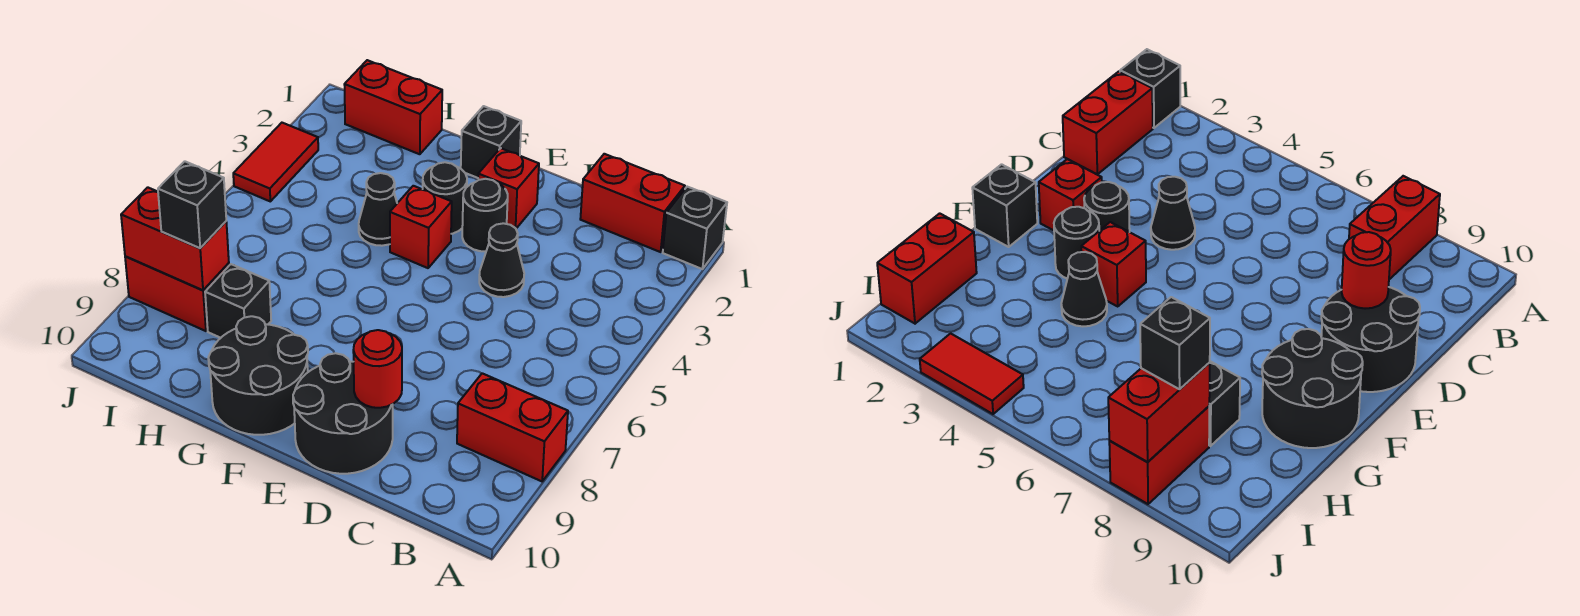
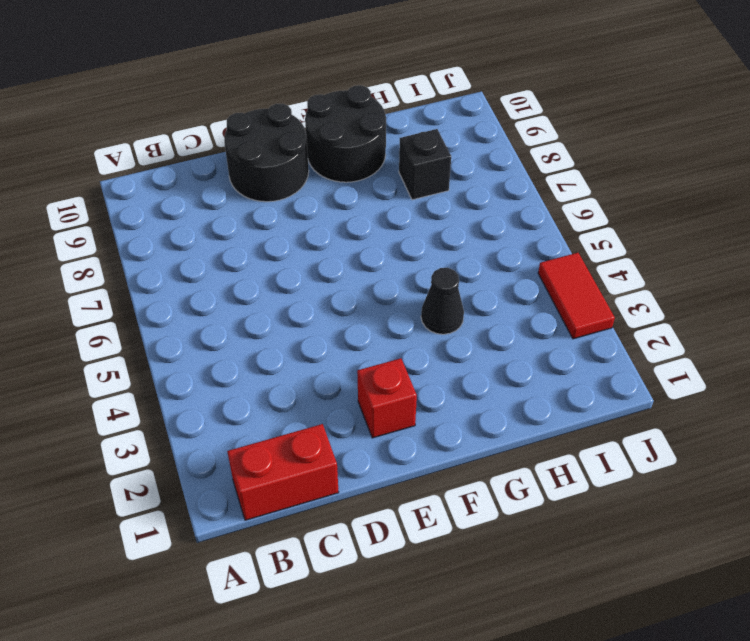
none -> black 1x1 brick [663,187,727,269]
none -> red 1x2 brick [457,373,568,481]
none -> black 1x1 cone [479,223,524,297]

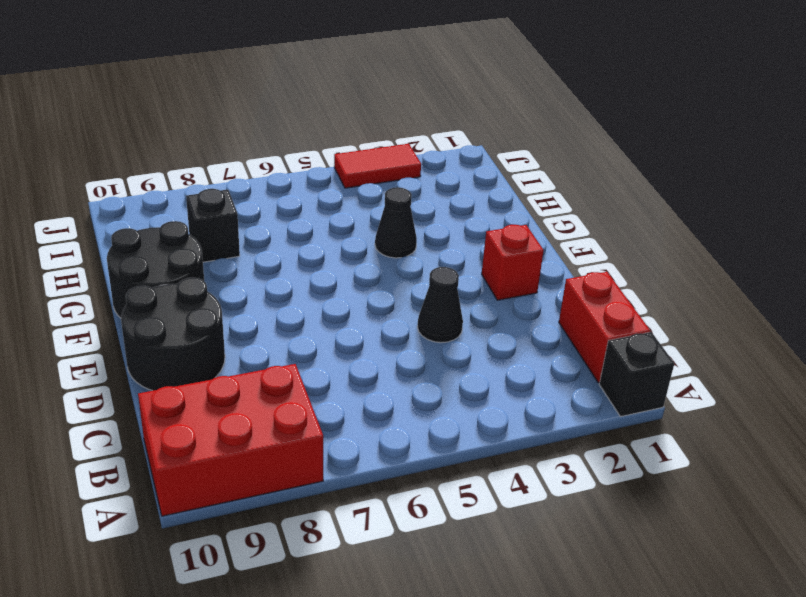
red 2x3 brick [138,364,323,516] -> red 1x2 brick [457,373,568,481]
none -> black 1x1 round brick [462,179,508,251]
none -> black 1x1 brick [461,106,521,178]
none -> black 1x1 round brick [423,162,467,234]

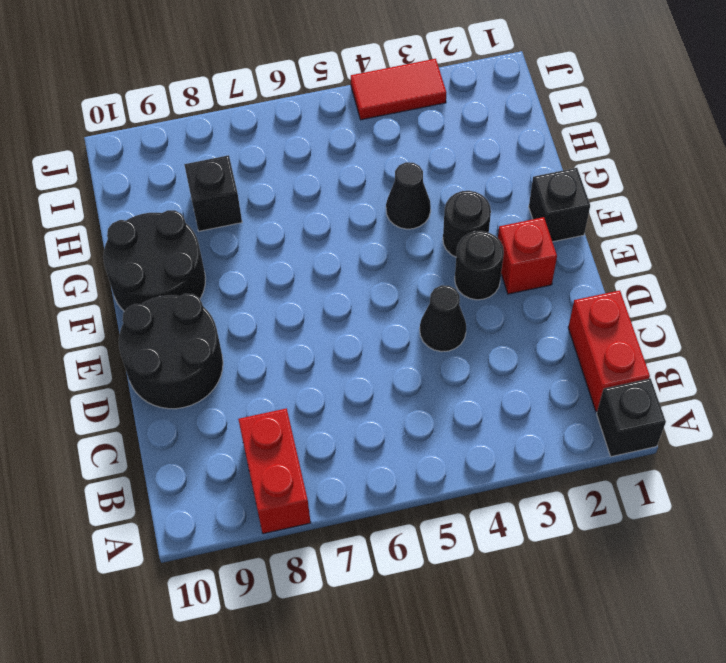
none -> red 1x1 brick [390,186,452,268]
none -> red 1x2 brick [344,60,442,154]
none -> red 1x2 brick [125,256,229,331]

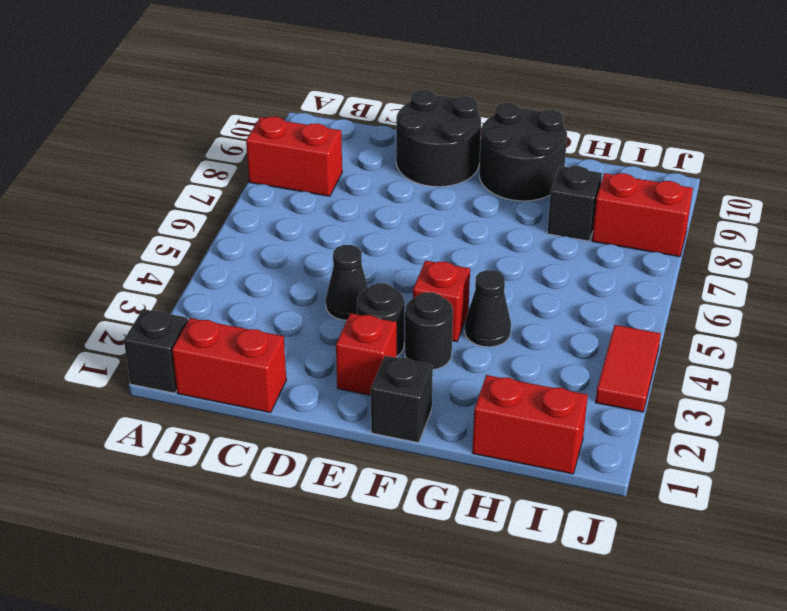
none -> red 1x1 round brick [353,330,402,408]
none -> red 1x2 brick [121,187,229,290]
none -> black 1x1 brick [158,161,226,248]

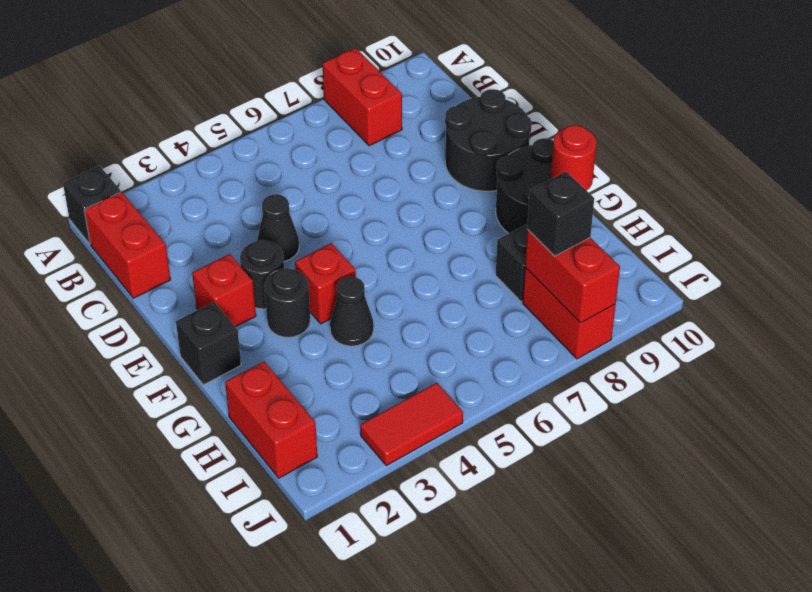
red 1x1 round brick [551,125,596,191] -> red 1x1 round brick moved to [353,330,402,408]

